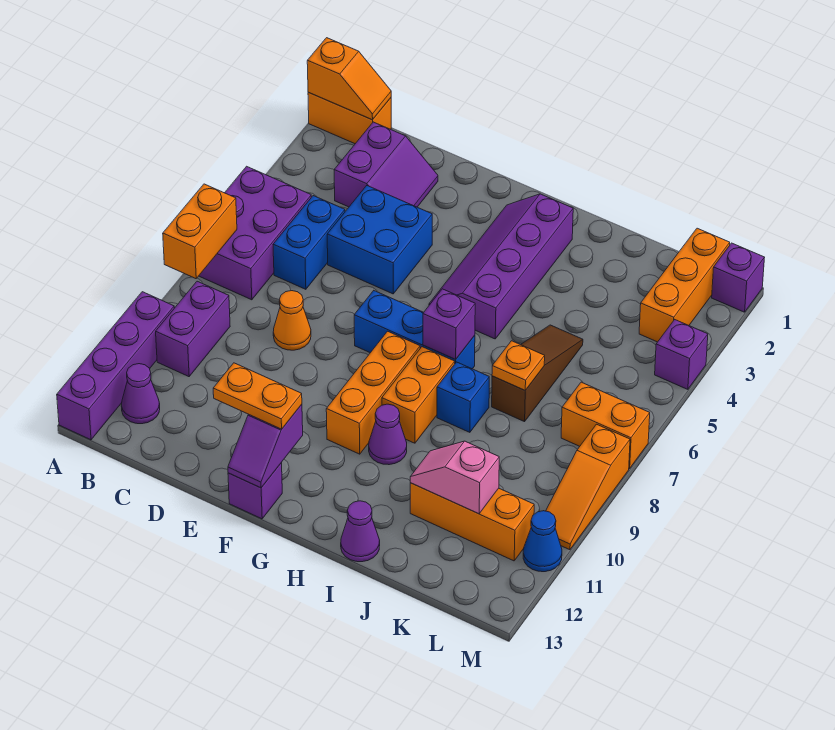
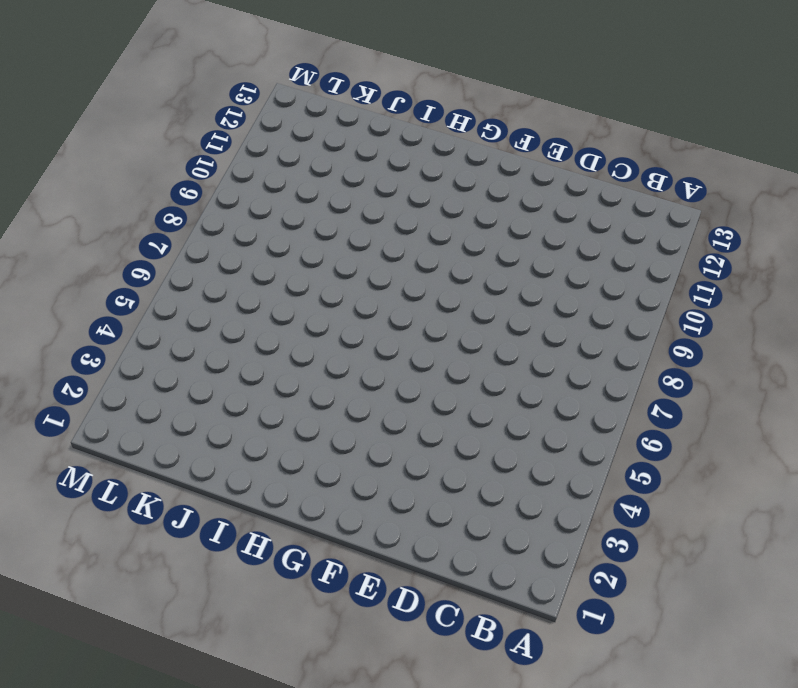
none -> orange 1x2 brick [308,92,391,144]
none -> purple 2x3 brick [199,166,311,300]
none -> purple 1x4 brick [57,292,174,440]
none -> purple 1x2 brick [156,281,230,377]

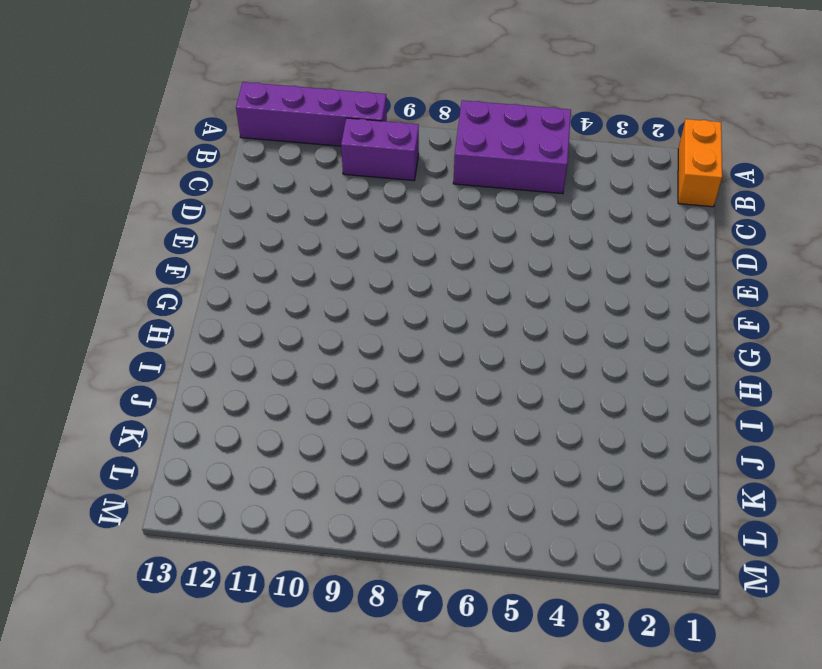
none -> purple 1x1 cone [121,364,160,424]
none -> purple 2x2 slope [334,122,438,207]
none -> blue 1x2 brick [273,196,345,289]
none -> blue 2x2 brick [327,186,432,294]

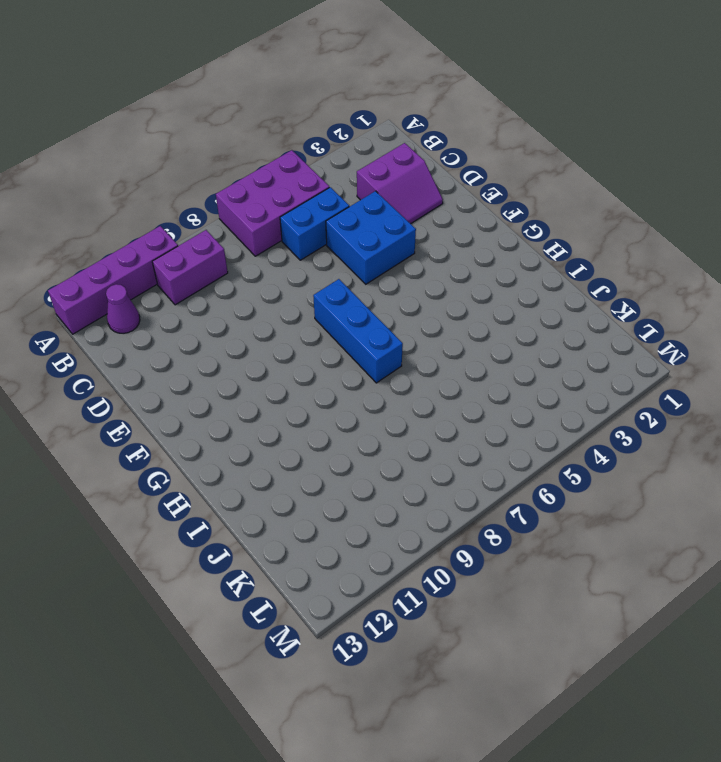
none -> orange 1x2 brick [308,92,391,144]
none -> orange 1x1 cone [273,291,311,350]
none -> purple 1x1 brick [228,463,282,519]
none -> purple 2x4 slope [429,194,573,339]

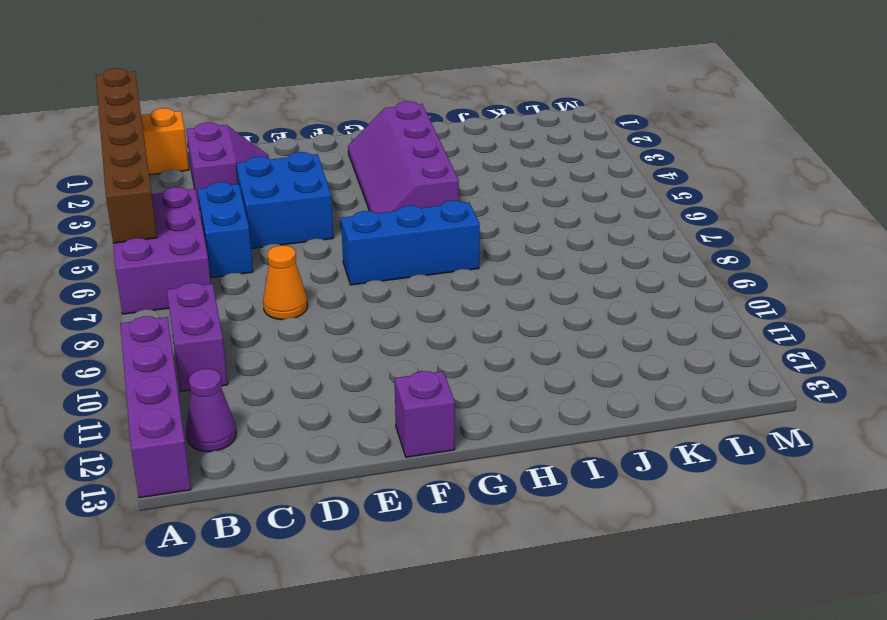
brown 1x6 brick [96,68,157,243] -> orange 1x2 slope [307,38,391,120]
none -> orange 1x3 brick [326,331,420,454]
none -> orange 1x2 brick [382,347,455,443]
none -> purple 1x1 cone [369,404,407,465]
none -> blue 1x1 brick [437,362,489,432]

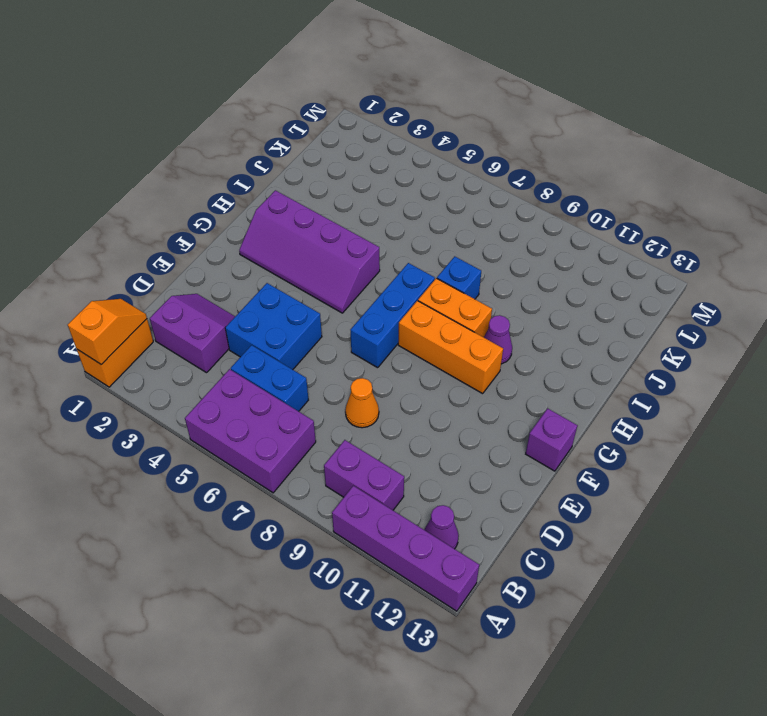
none -> purple 1x1 cone [341,501,380,562]
none -> brown 1x3 slope [492,325,583,422]
none -> orange 1x3 brick [410,483,534,561]
none -> orange 1x3 brick [639,228,730,342]

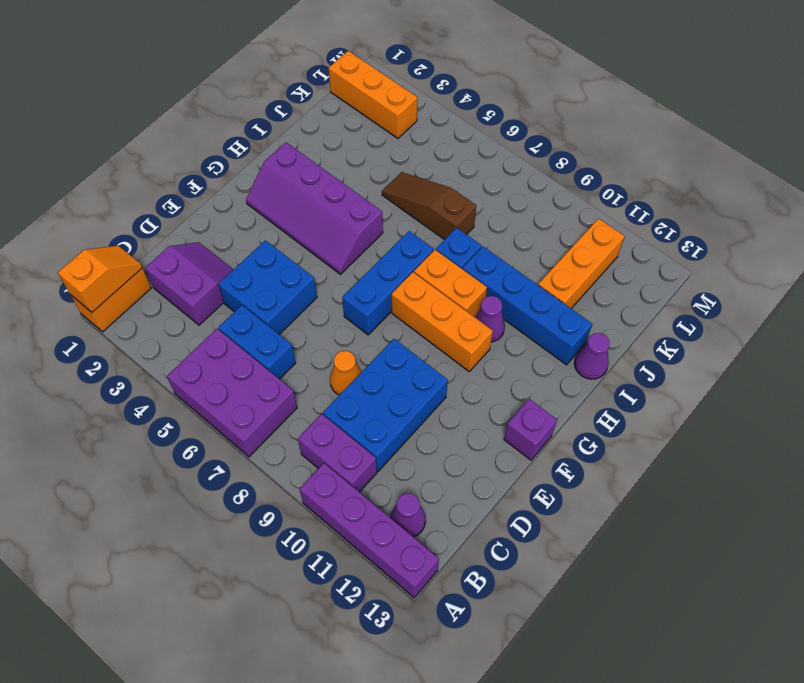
blue 2x3 brick [323,339,448,471] -> none
blue 1x4 brick [462,247,592,365] -> none
none -> orange 1x2 brick [561,382,650,469]
none -> purple 1x1 brick [712,243,765,312]
none -> purple 1x1 brick [655,320,708,389]
none -> orange 1x3 slope [546,424,630,550]

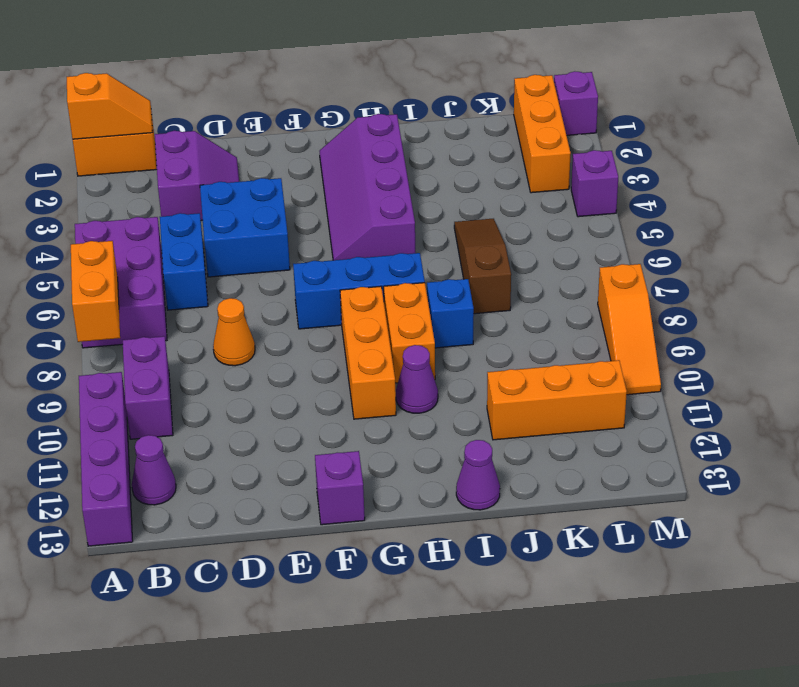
none -> orange 1x2 brick [561,382,650,469]
none -> blue 1x1 cone [523,511,562,572]
none -> purple 1x2 slope [228,404,303,488]
none -> purple 1x1 brick [423,289,475,359]

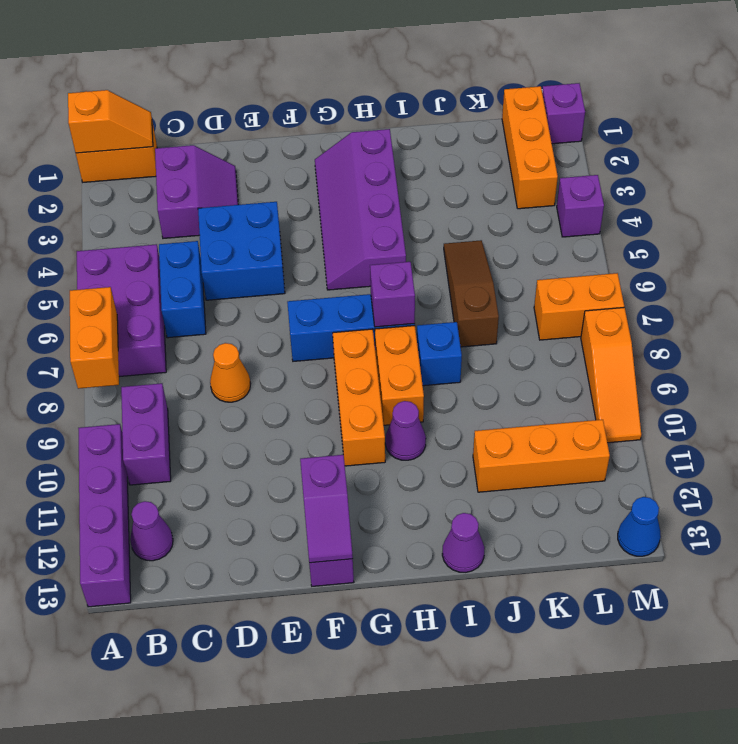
blue 1x1 cone [618,497,661,556] -> blue 1x1 cone moved to [523,511,562,572]
none -> orange 1x1 plate [492,341,545,390]
none -> pink 1x2 slope [410,441,499,514]
none -> orange 1x2 plate [213,363,302,429]

